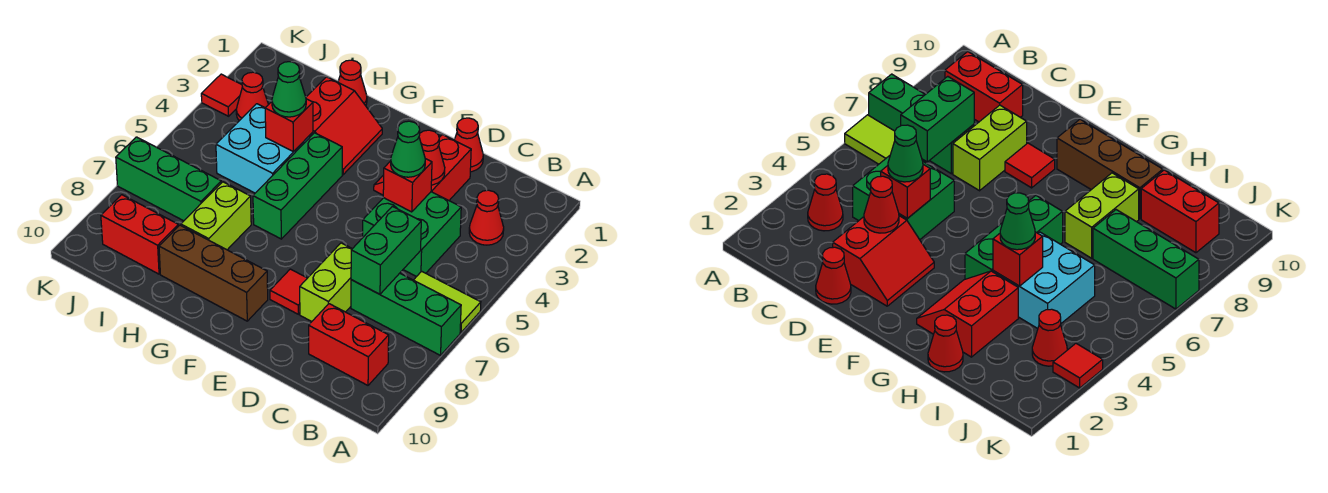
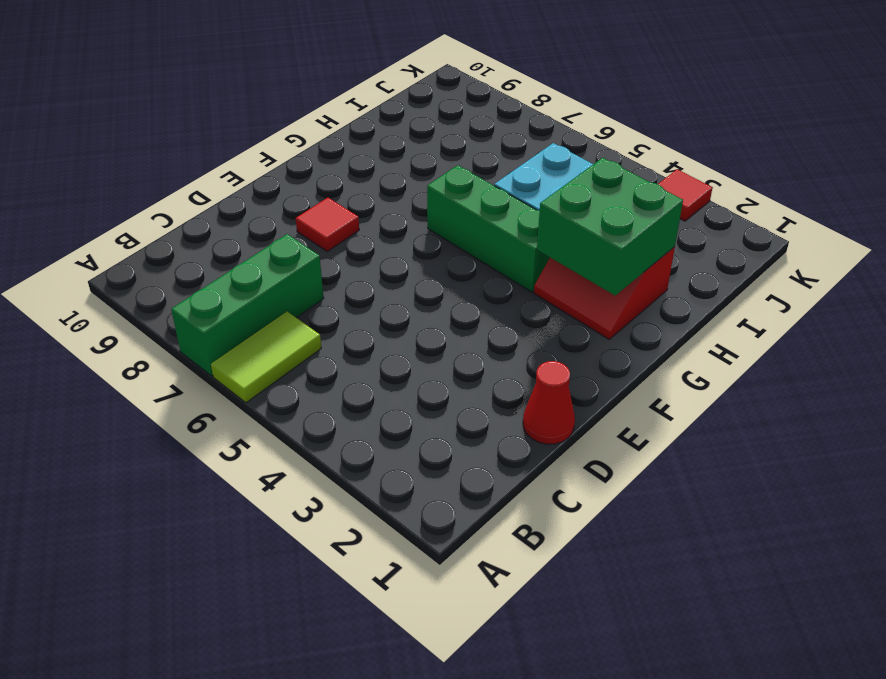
green 2x2 brick [537,158,683,295] -> green 2x2 brick moved to [363,192,461,277]
none -> red 1x1 cone [469,190,504,245]
none -> red 1x2 brick [309,304,389,385]
none -> red 2x2 slope [374,135,471,200]

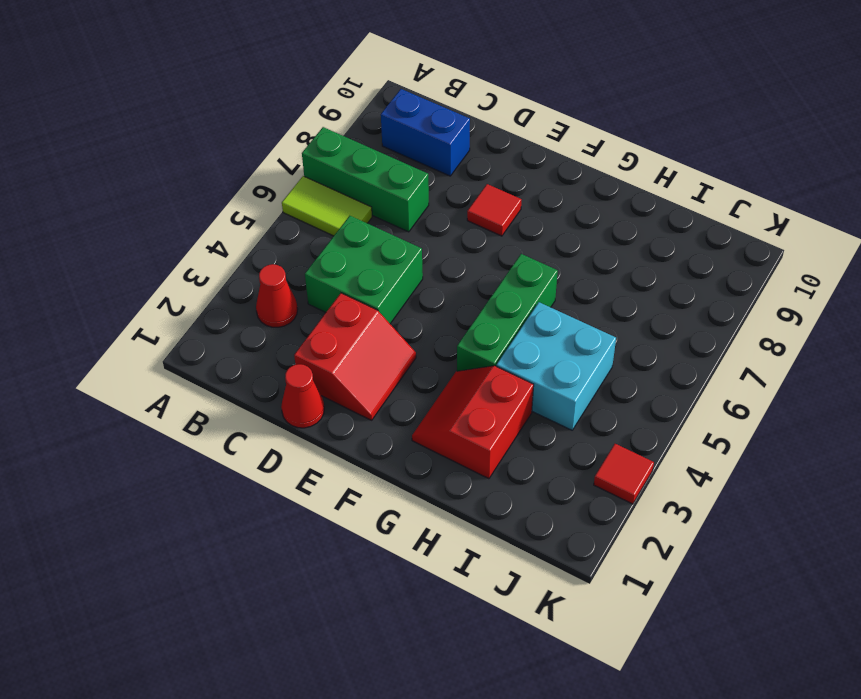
blue 1x2 brick [381,89,470,176] -> red 1x2 brick [309,304,389,385]
none -> lime 1x2 brick [300,243,352,321]
none -> brown 1x3 brick [159,225,268,321]
none -> red 1x1 cone [338,60,367,106]

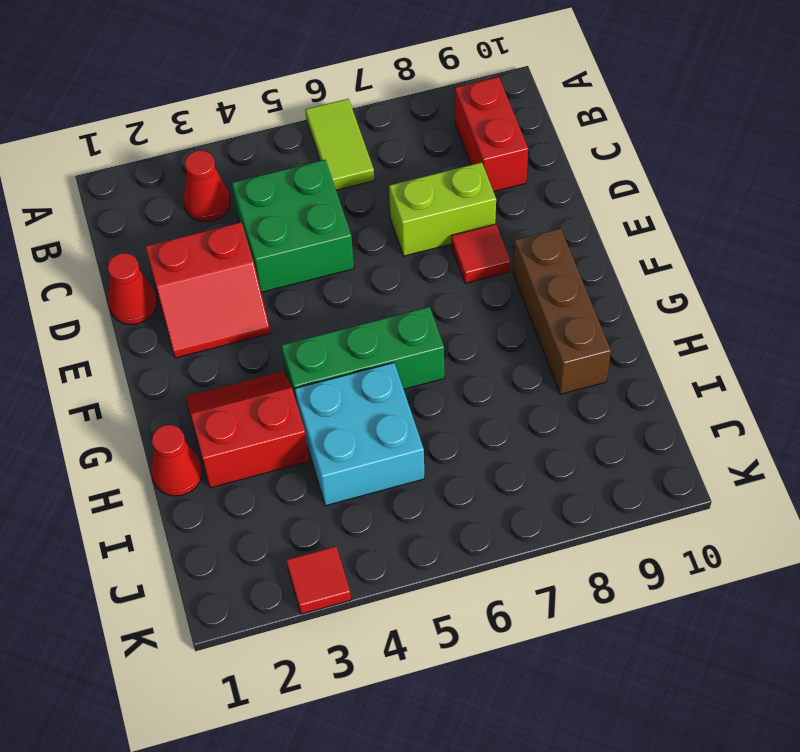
none -> green 1x3 brick [351,273,461,355]
none -> lime 1x2 brick [181,182,251,250]
none -> green 1x3 brick [116,137,221,221]

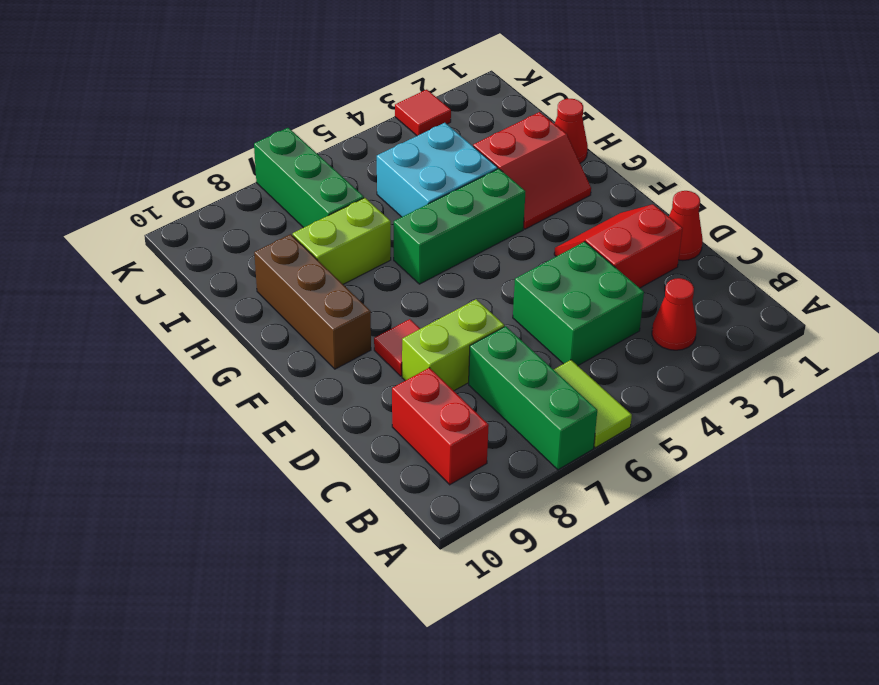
none -> red 1x2 brick [101,195,178,274]
none -> red 1x1 cone [236,72,268,121]
none -> green 1x2 brick [351,206,421,294]

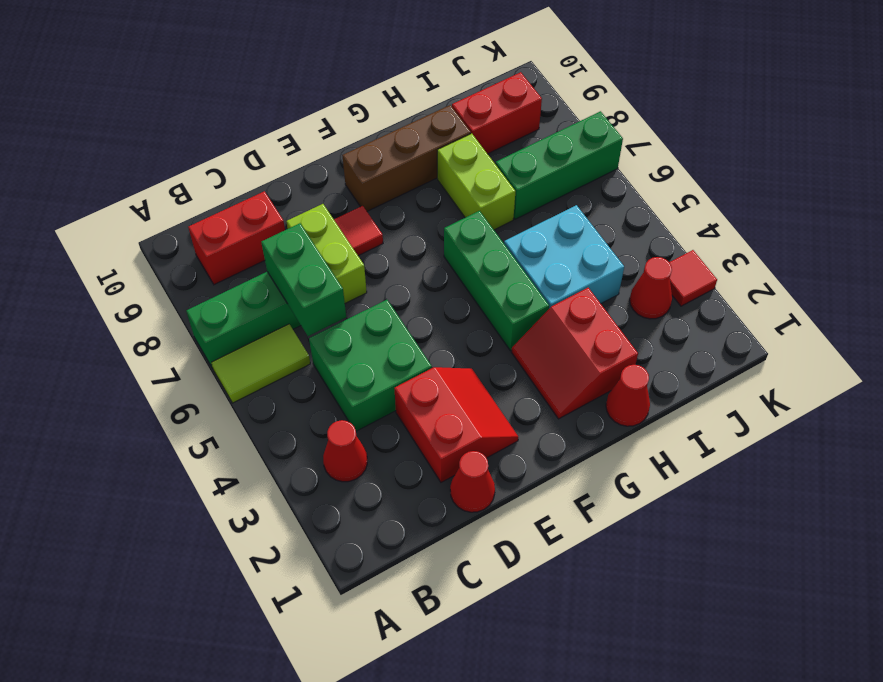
none -> red 1x1 cone [419,130,445,185]
none -> red 1x1 brick [383,159,432,212]
none -> red 1x1 brick [265,99,313,152]

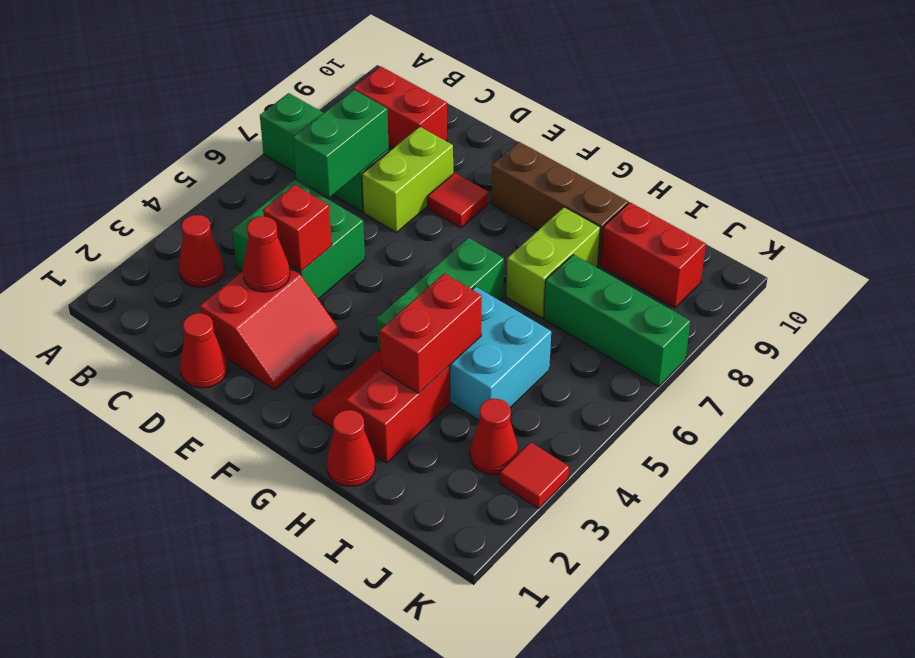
red 1x2 brick [380,273,482,393] -> red 1x1 brick [265,99,313,152]
none -> lime 1x2 tile [414,271,481,332]
none -> green 1x1 cone [391,121,425,177]
none -> green 1x1 cone [272,62,306,117]

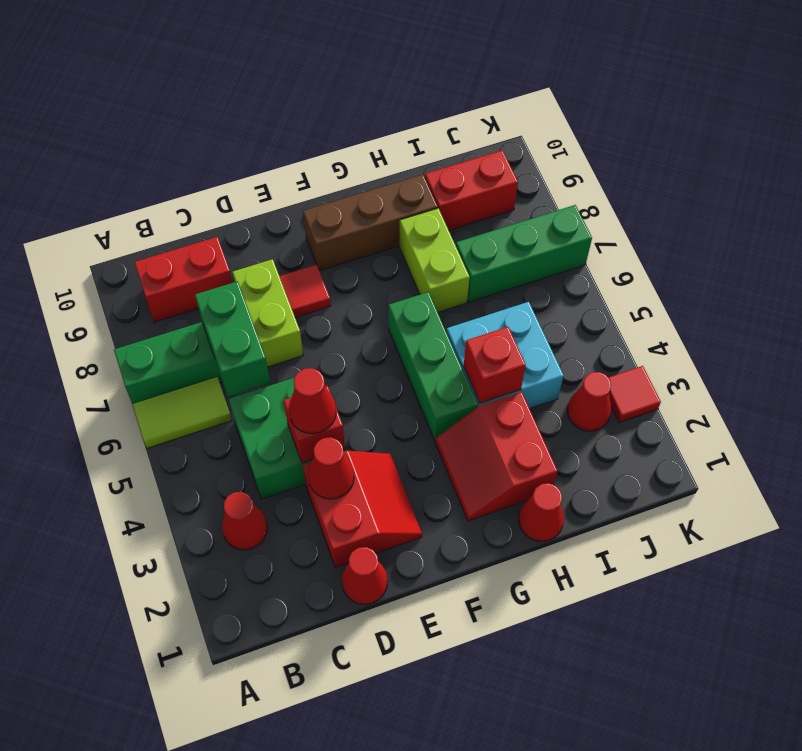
red 1x1 cone [289,368,336,434] -> green 1x1 cone [391,121,425,177]
none -> green 1x1 cone [272,62,306,117]

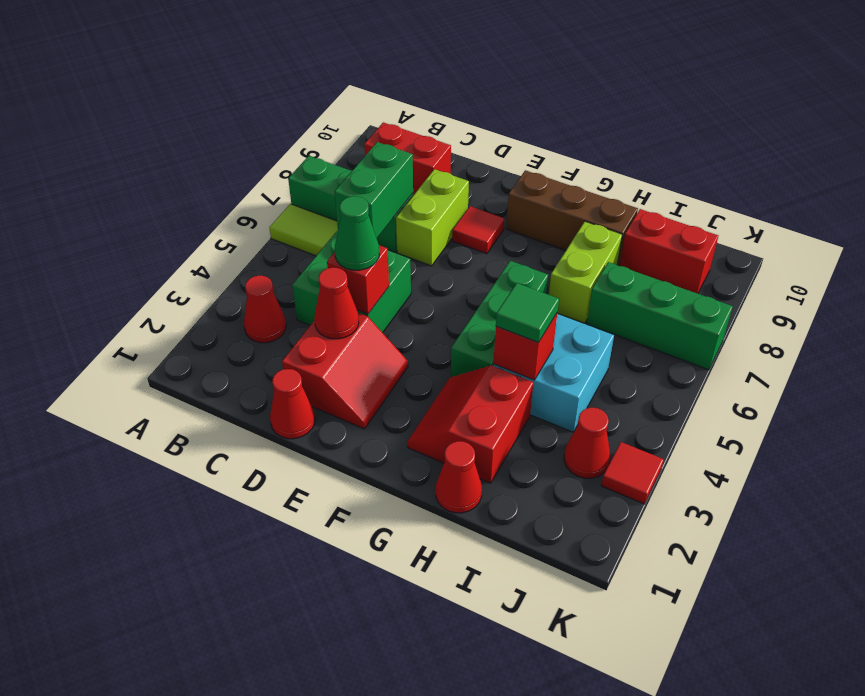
green 1x1 tile [496,283,559,342] -> green 1x1 cone [272,62,306,117]

